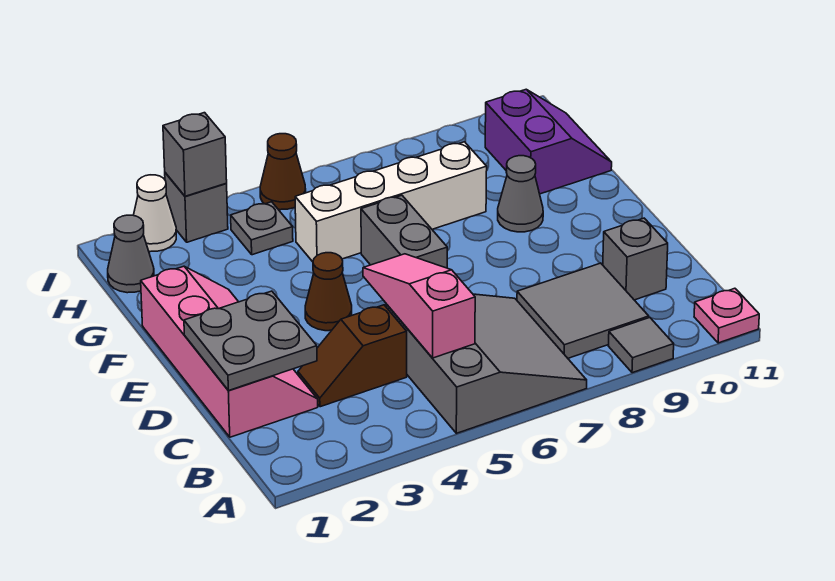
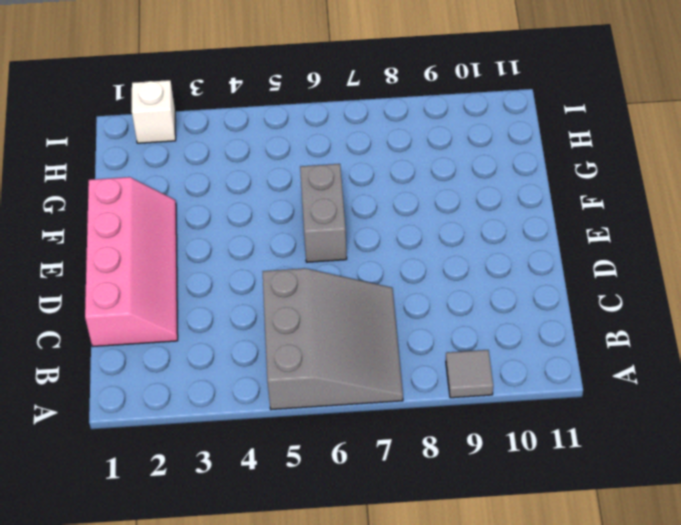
white 1x1 brick [132,80,176,143] -> white 1x1 cone [133,175,176,252]
none -> pink 1x1 plate [694,288,759,343]
none -> grey 2x2 tile [517,263,649,358]
none -> brown 1x2 slope [298,305,407,407]

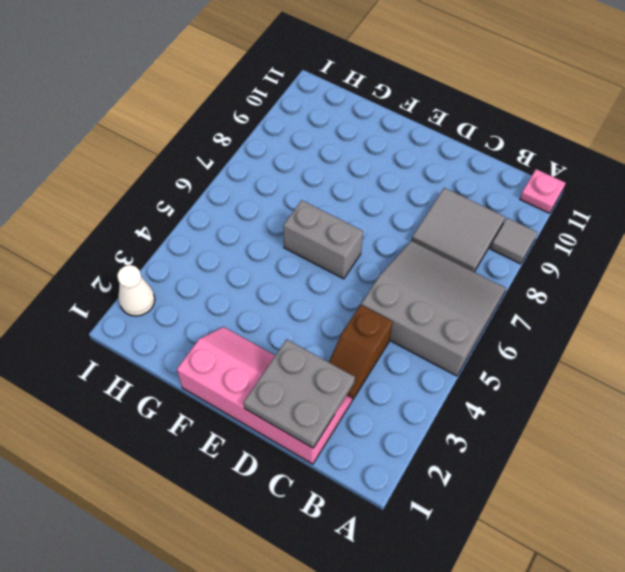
none -> grey 1x1 brick [603,218,668,300]
none -> brown 1x1 cone [305,253,352,331]
none -> grey 1x1 cone [498,156,543,232]

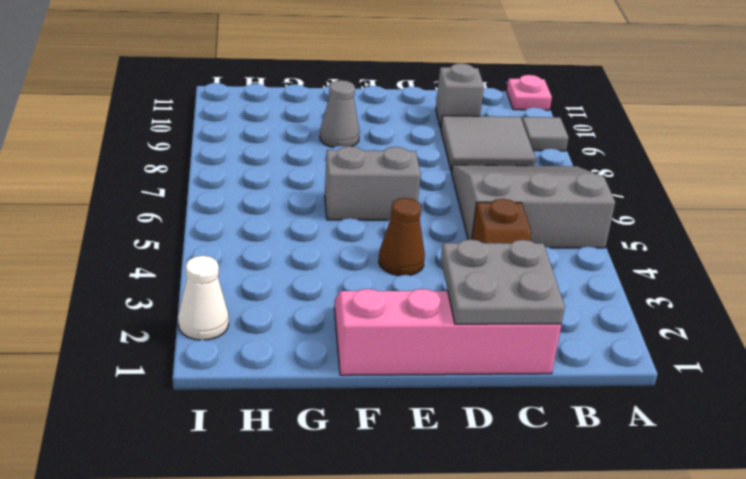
none -> white 1x4 brick [295,142,487,262]
none -> purple 2x2 slope [485,89,612,194]
none -> grey 1x1 cone [108,215,154,293]

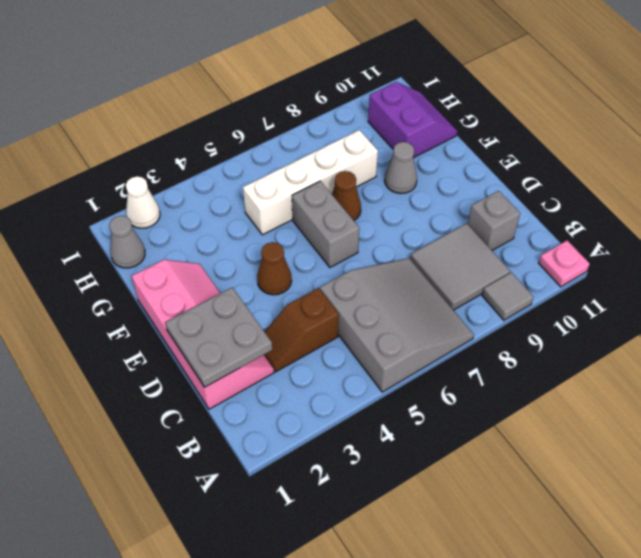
brown 1x1 cone [332,171,361,220] -> brown 1x1 cone moved to [260,134,306,210]
none -> grey 1x1 plate [231,202,293,255]
none -> grey 1x1 brick [165,173,228,242]
none -> pink 1x3 slope [363,254,475,358]

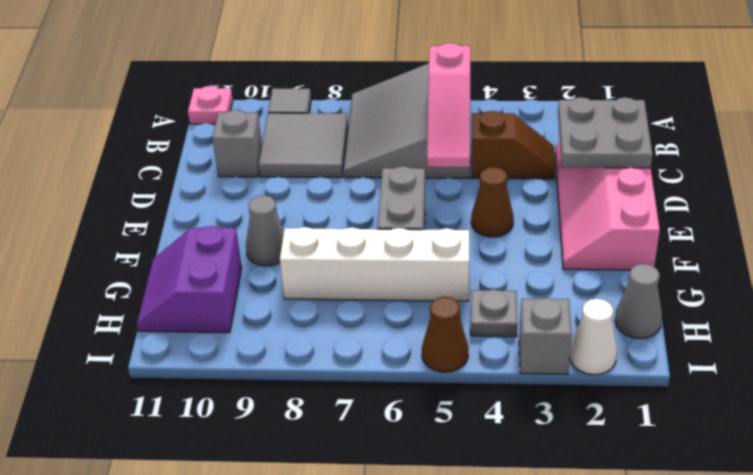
none -> grey 1x1 brick [163,113,227,196]

